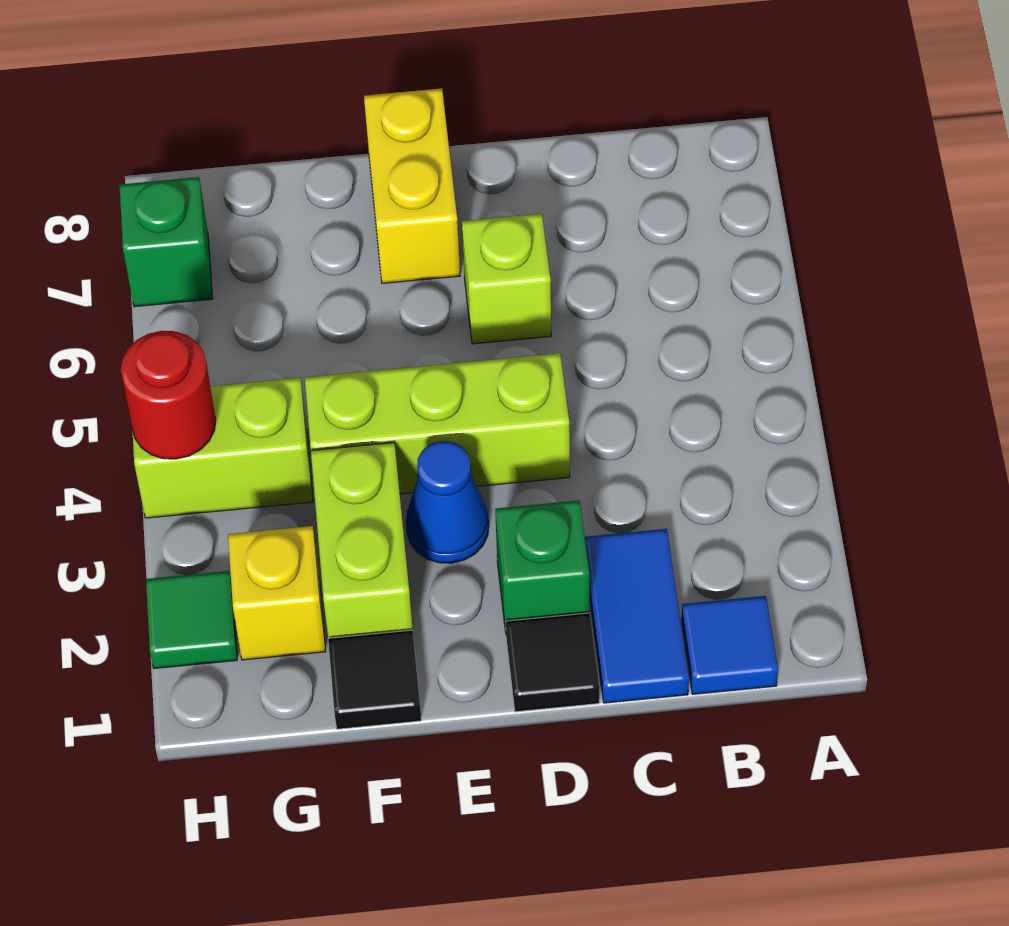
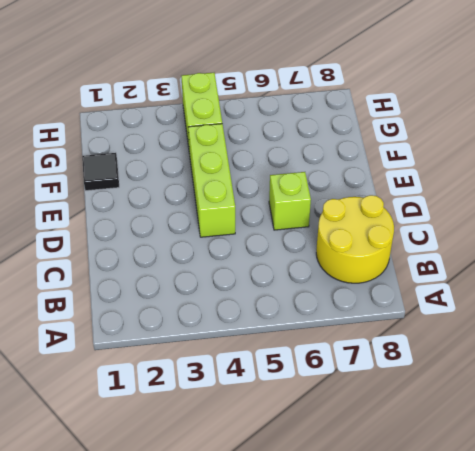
yellow 2x2 round brick [316,195,394,283] -> none
none -> blue 1x1 tile [681,596,778,694]
none -> blue 1x2 tile [585,529,689,703]
none -> black 1x1 tile [506,613,599,712]

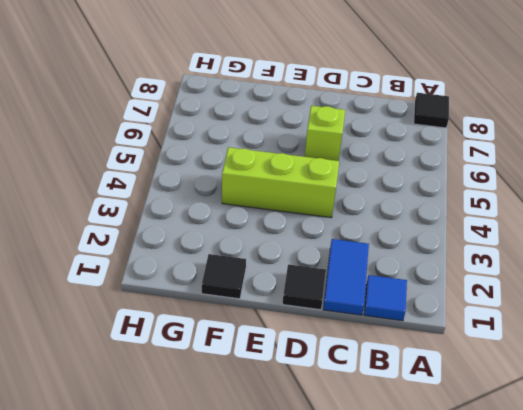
black 1x1 tile [414,93,449,128] -> none
none -> green 1x1 brick [495,501,589,632]
none -> blue 1x1 cone [406,441,489,563]
none -> yellow 1x2 brick [364,88,460,283]

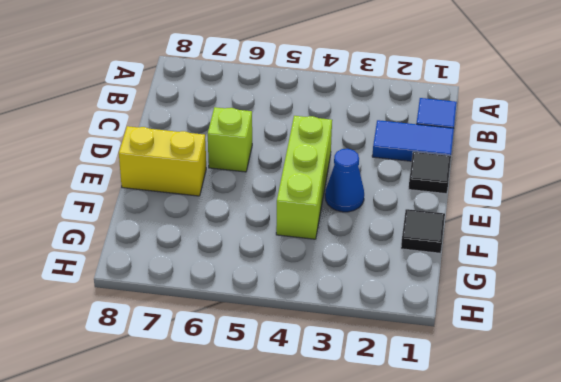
none -> green 1x1 brick [495,501,589,632]
none -> lime 1x2 brick [311,443,413,638]
none -> yellow 1x1 brick [228,526,326,660]

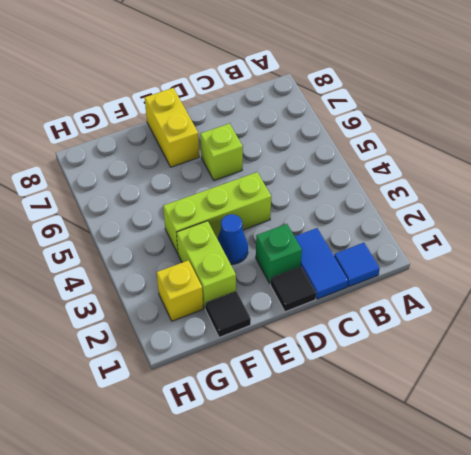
none -> lime 1x2 brick [132,378,313,518]
none -> green 1x1 tile [146,571,237,669]
none -> green 1x1 brick [120,177,213,307]

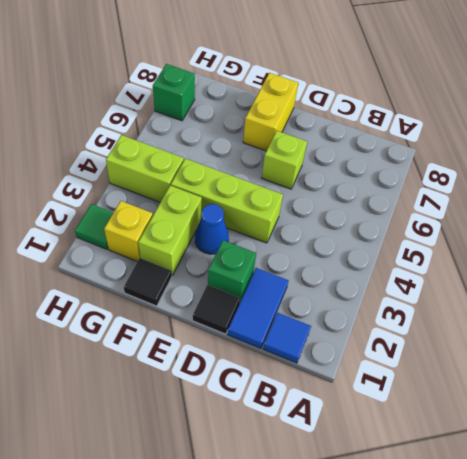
none -> red 1x1 round brick [121,331,216,459]

